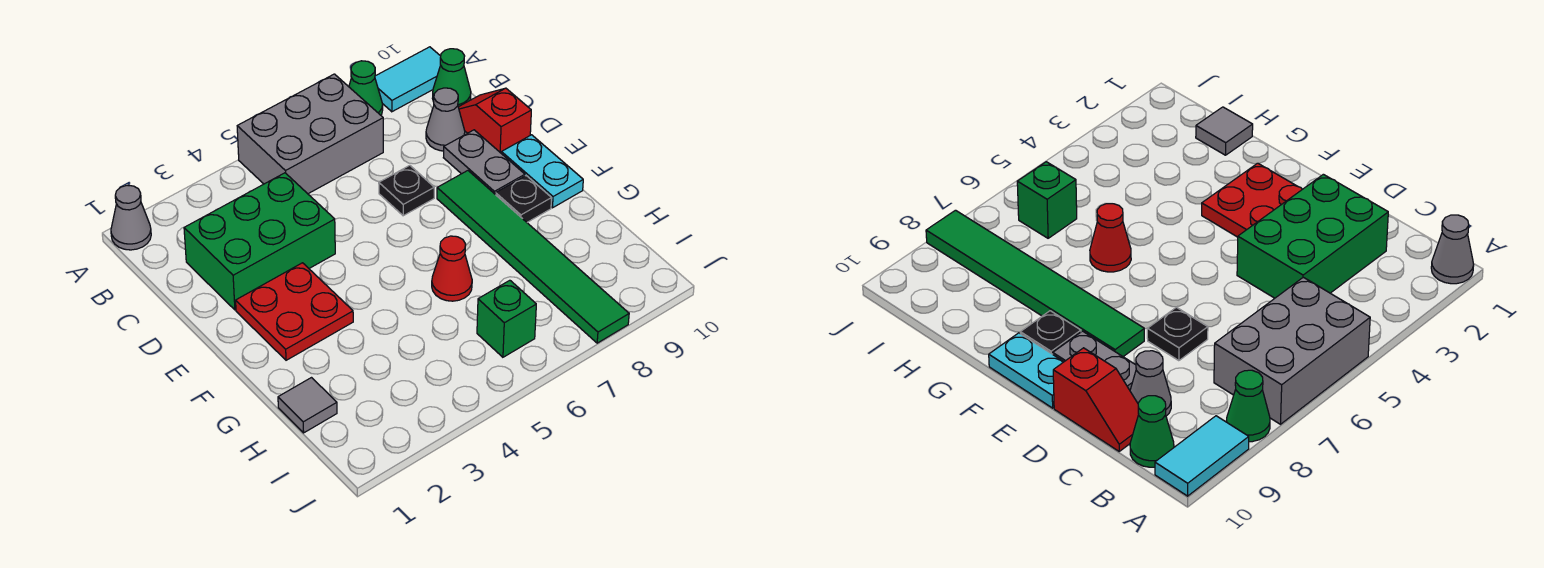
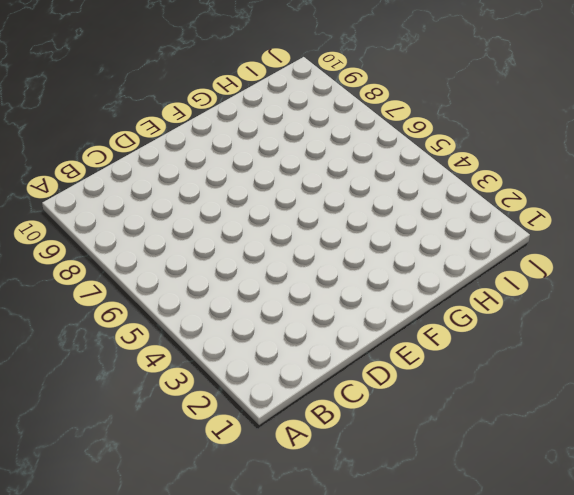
none -> grey 1x1 cone [111,185,151,250]
none -> grey 2x3 brick [237,74,383,194]
none -> green 1x1 cone [349,61,383,115]

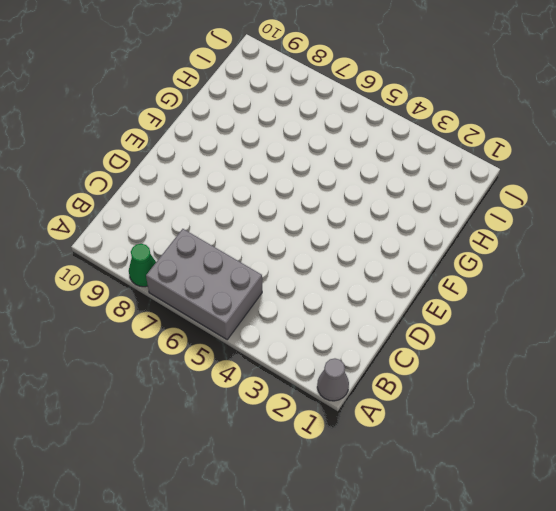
none -> cyan 1x2 tile [375,47,441,112]
none -> green 1x1 cone [432,49,471,107]
none -> green 2x3 brick [184,173,335,310]

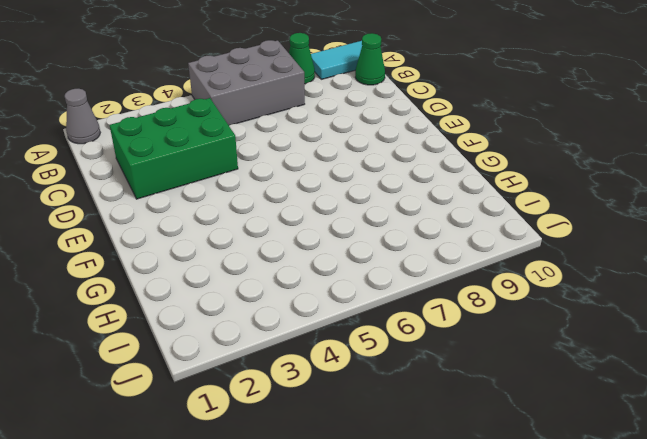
none -> grey 1x1 cone [426,88,465,151]
none -> red 1x2 slope [458,88,531,153]
none -> black 1x1 plate [379,165,434,216]

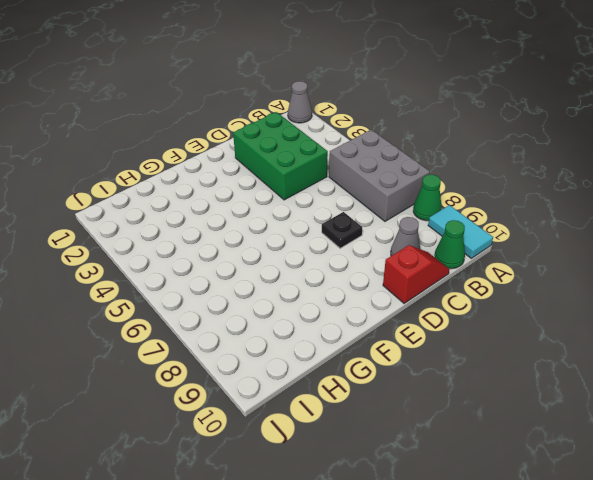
none -> grey 1x2 plate [443,130,525,195]
none -> red 2x2 plate [236,263,353,360]
none -> green 1x6 tile [437,171,629,343]

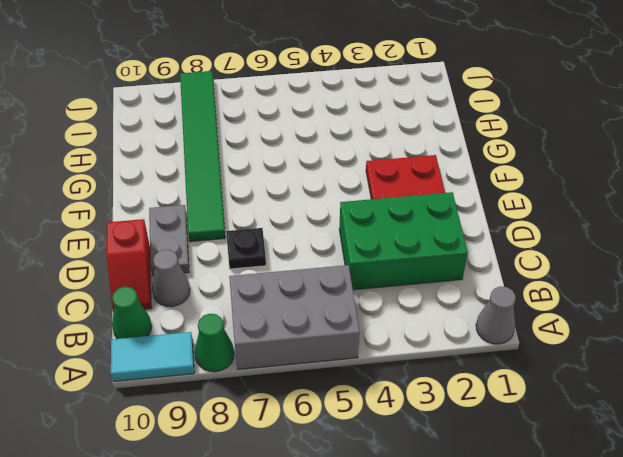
none -> cyan 1x2 plate [501,135,583,208]
none -> black 1x1 plate [496,176,552,222]
none -> red 1x1 cone [432,236,472,301]

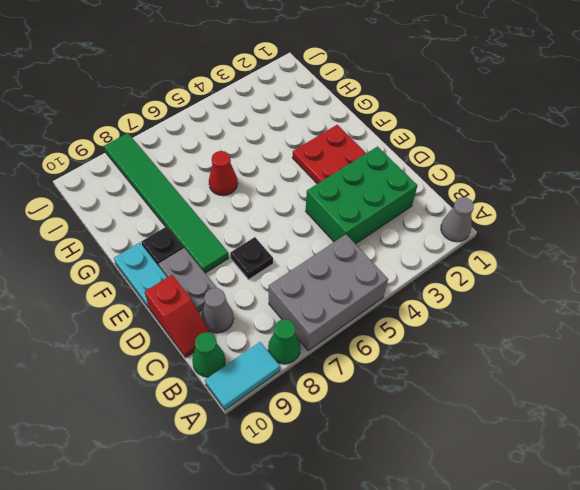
none -> grey 1x1 tile [278,378,337,433]
none -> green 1x1 brick [477,280,536,357]

